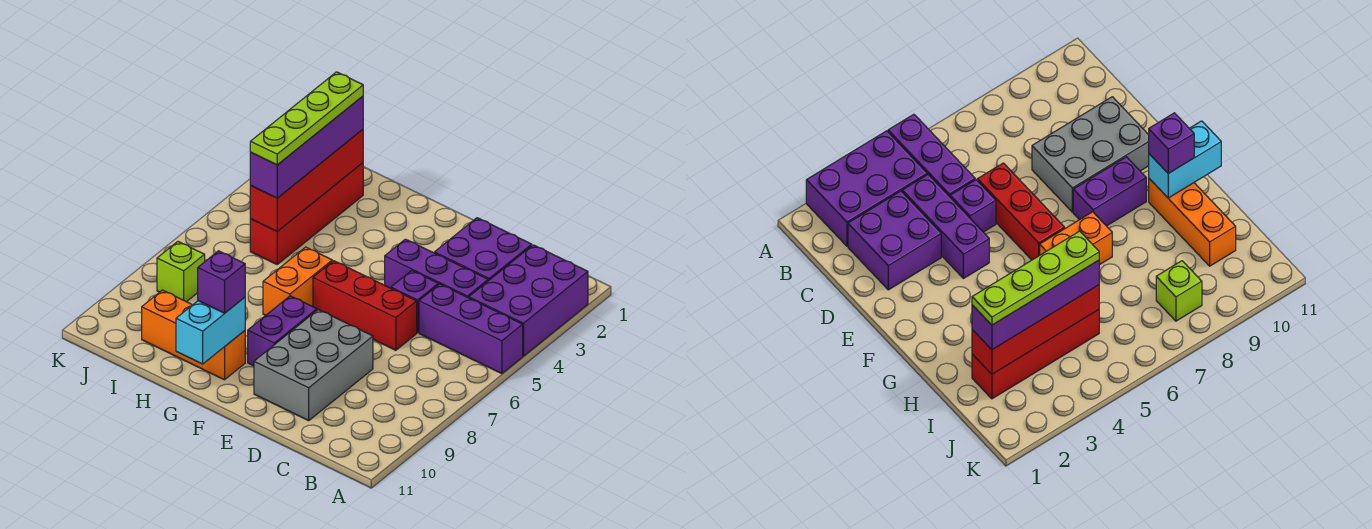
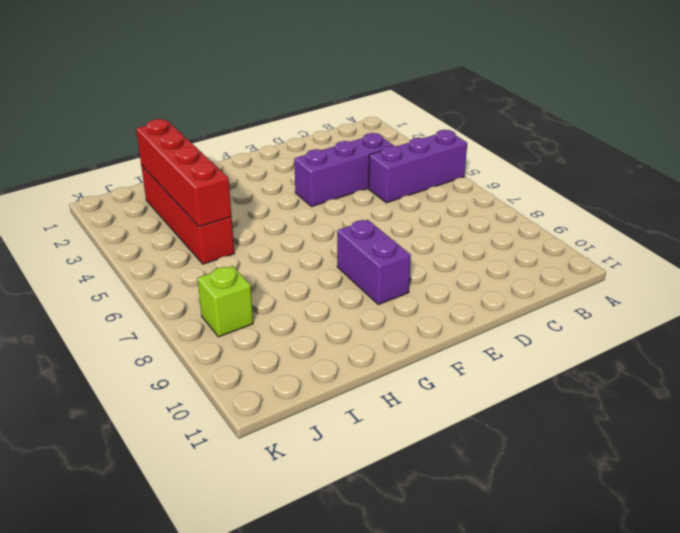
none -> purple 2x3 brick [469,245,588,356]
none -> purple 2x2 brick [434,218,532,281]
none -> purple 1x1 brick [391,270,438,333]

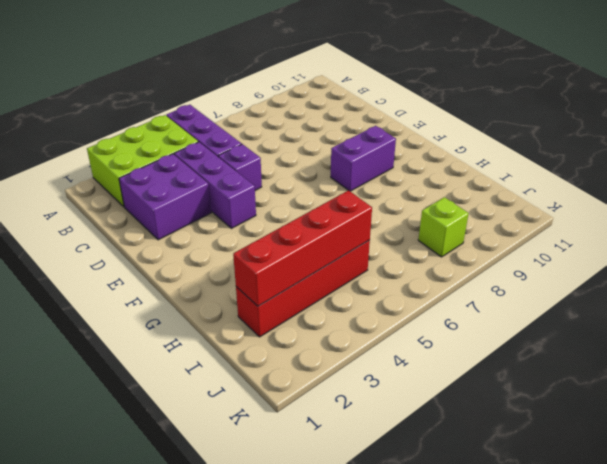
lime 2x3 brick [87,115,198,207] -> purple 2x3 brick [469,245,588,356]
none -> red 1x3 brick [313,261,417,350]
none -> grey 2x3 brick [254,310,373,421]
none -> orange 1x2 brick [263,247,332,315]

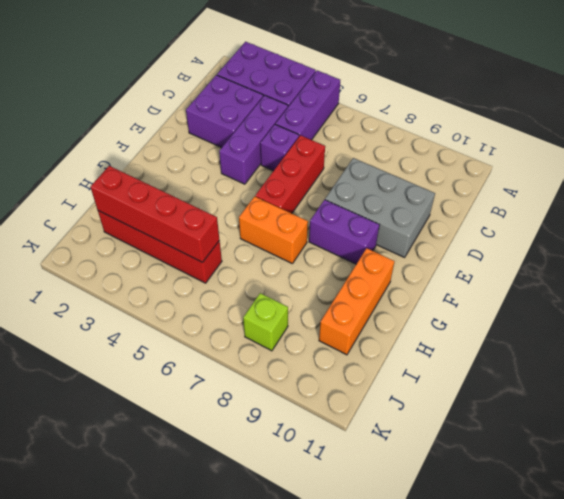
none -> cyan 1x2 brick [176,297,245,364]
none -> purple 1x1 brick [198,251,245,313]
none -> purple 1x4 brick [250,96,363,198]

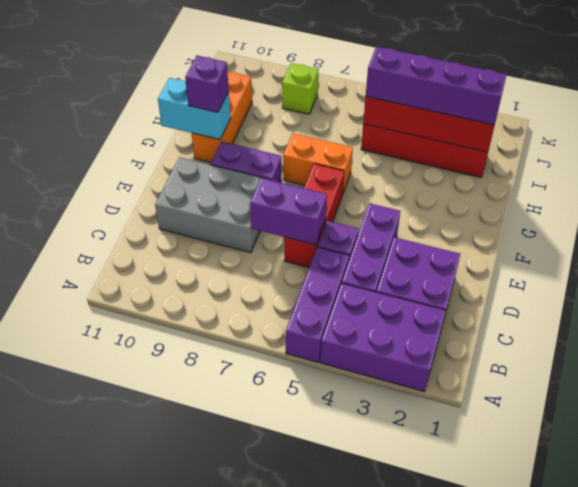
purple 1x2 brick [250,178,327,245] -> none
none -> lime 1x4 plate [250,72,363,165]

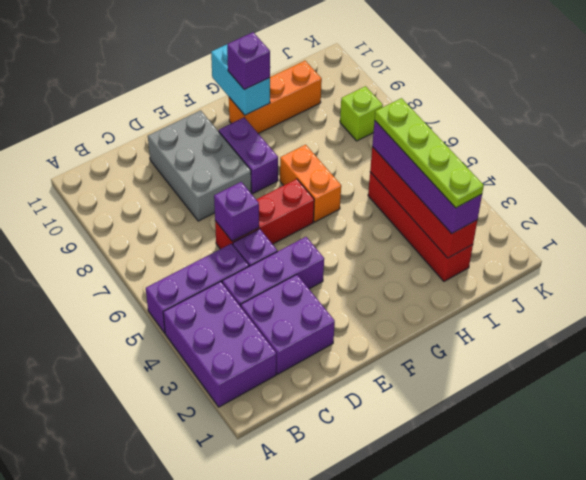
purple 1x1 brick [214,182,259,241] -> none

